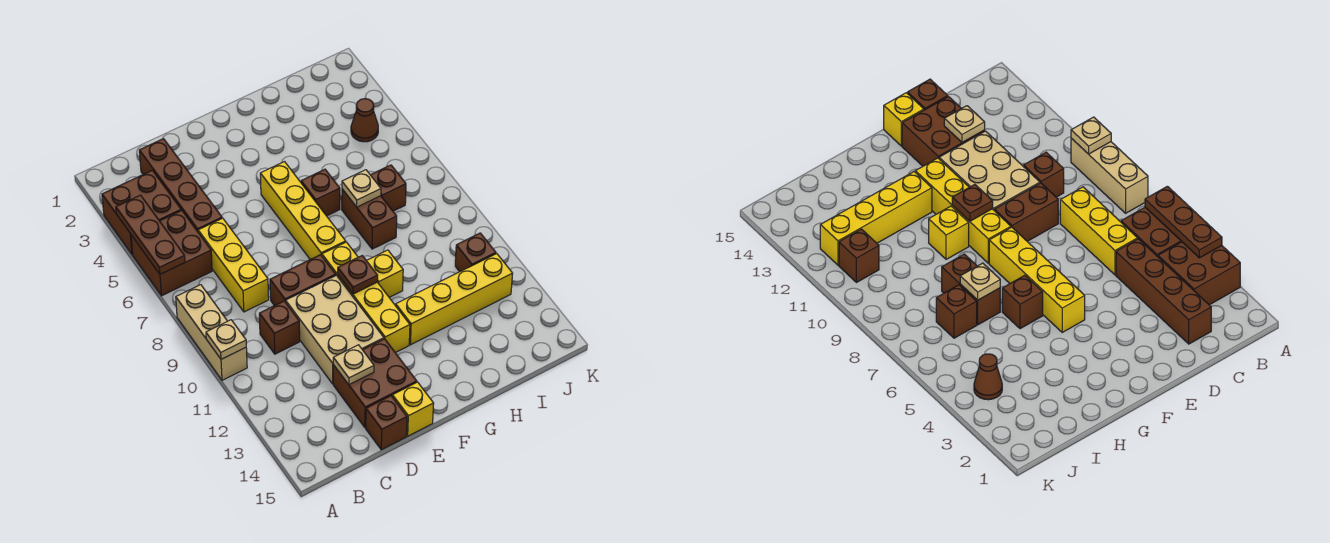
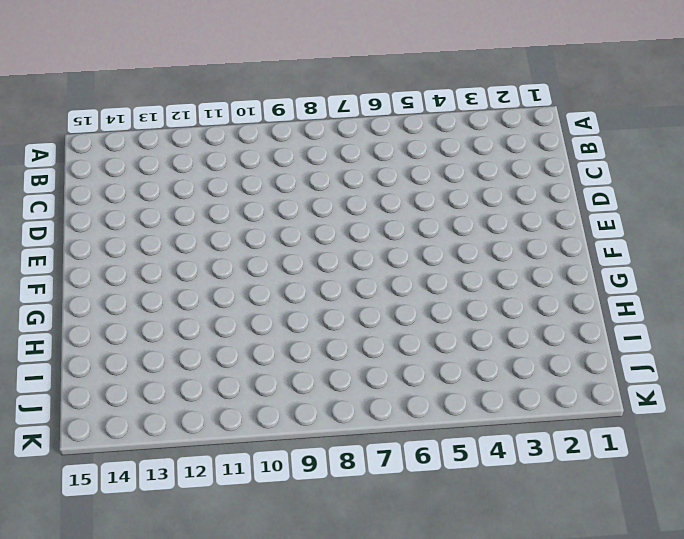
none -> brown 2x2 brick [102,170,181,255]
none -> brown 2x2 brick [131,210,212,296]
none -> tan 1x3 brick [176,285,247,380]

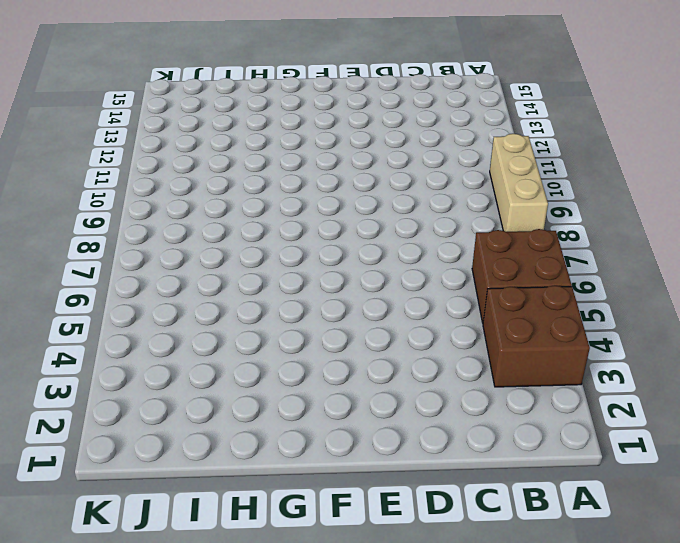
none -> brown 1x4 brick [139,139,222,231]
none -> yellow 1x3 brick [198,218,269,312]
none -> brown 1x1 brick [259,301,300,354]

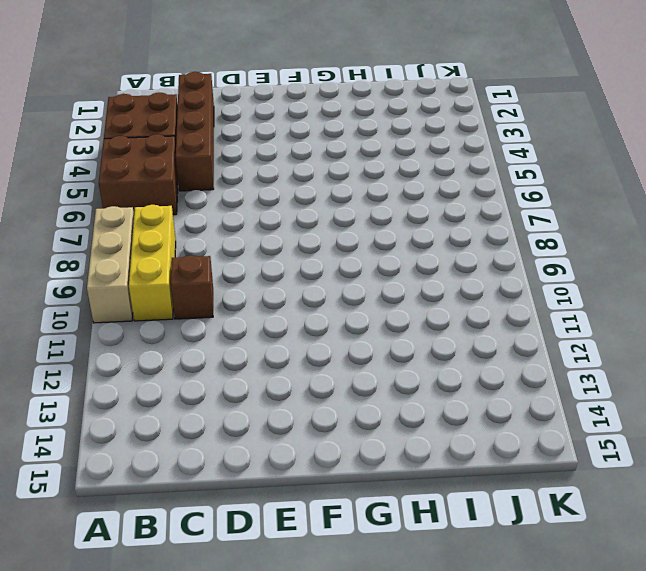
yellow 1x3 brick [129,205,176,321] -> yellow 1x3 brick moved to [198,218,269,312]
none -> brown 1x2 brick [270,255,336,306]
none -> tan 2x3 brick [286,275,384,384]
none -> brown 2x2 brick [333,339,417,428]

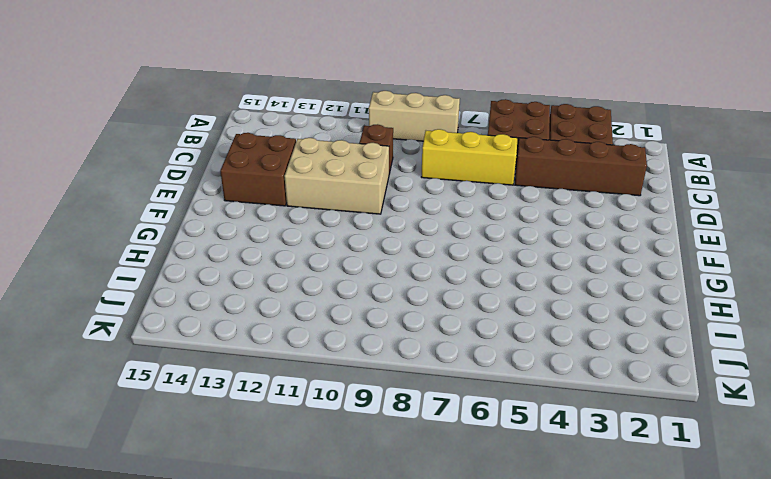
none -> brown 1x2 brick [270,255,336,306]
none -> brown 1x1 brick [366,396,407,450]
none -> yellow 1x1 brick [392,382,434,436]

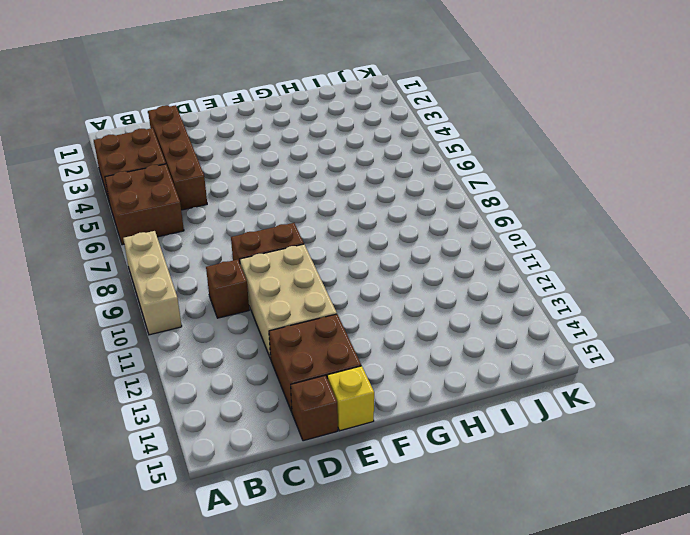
none -> yellow 1x3 brick [198,218,269,312]
none -> yellow 1x4 brick [260,162,346,259]
none -> yellow 1x4 brick [322,242,410,353]

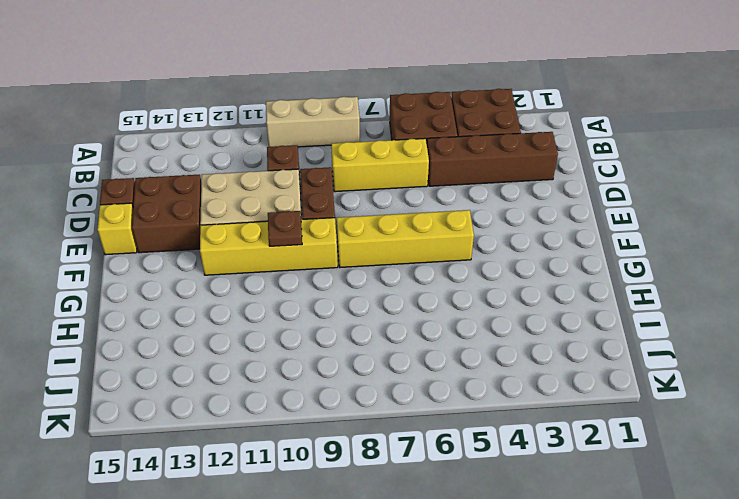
none -> brown 1x1 brick [301,169,340,216]
none -> yellow 1x1 brick [366,250,403,297]
none -> yellow 1x4 brick [396,254,513,345]

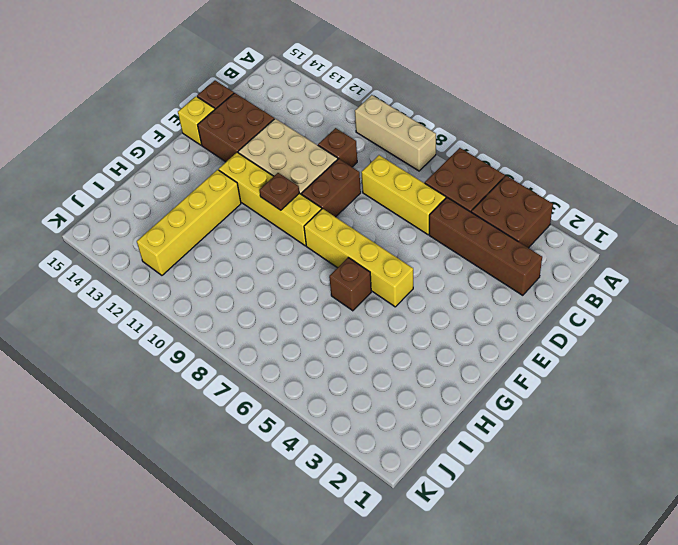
none -> yellow 1x1 brick [366,250,403,297]
none -> brown 1x2 brick [342,189,397,249]
none -> brown 1x1 brick [371,165,406,211]

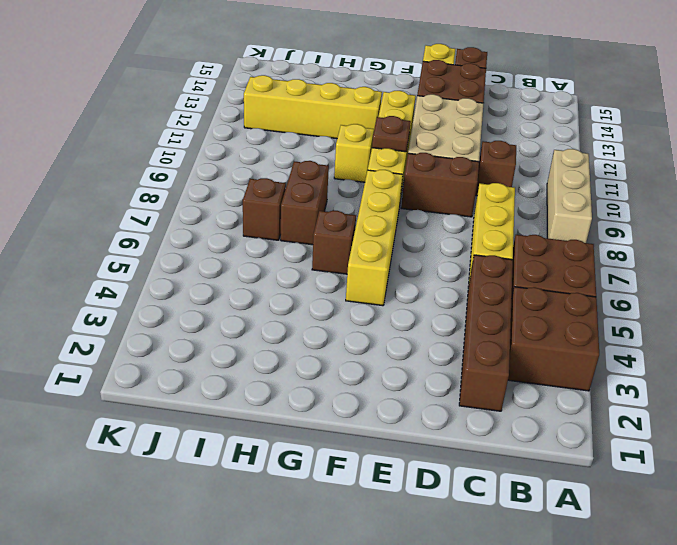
none -> brown 1x1 cone [351,99,378,142]
none -> brown 1x1 brick [455,233,496,272]
none -> brown 1x3 plate [116,195,185,274]

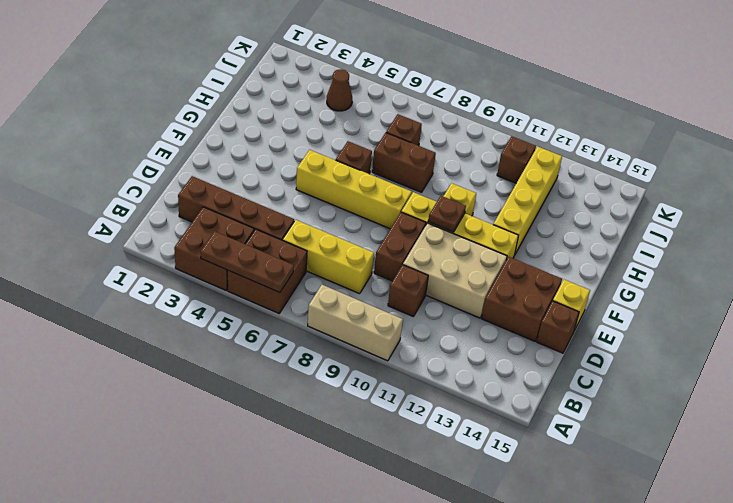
none -> tan 1x1 plate [206,320,246,359]
none -> tan 1x1 plate [333,345,374,385]
none -> tan 1x1 plate [342,170,381,207]

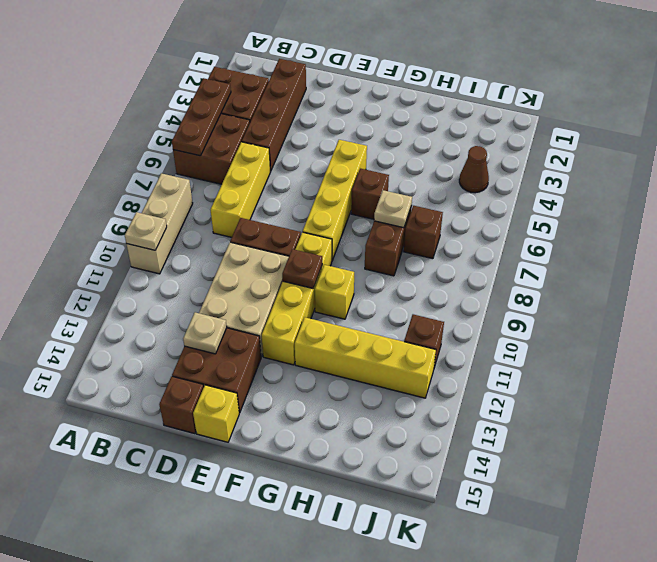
none -> brown 1x1 brick [259,301,300,354]

